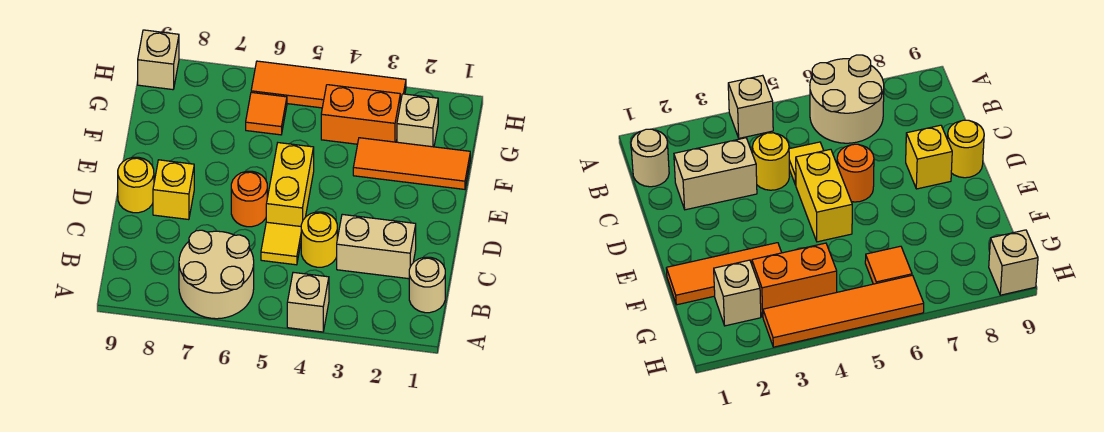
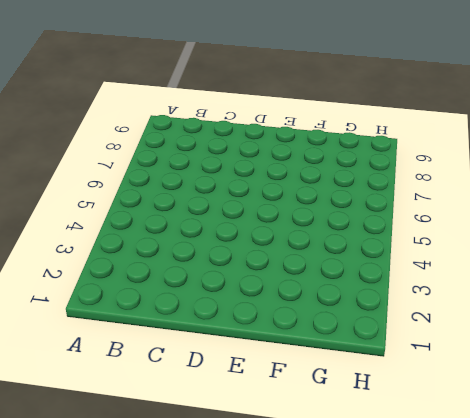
none -> tan 1x1 brick [287,272,329,332]
none -> tan 2x2 round brick [179,230,254,319]
none -> tan 1x1 round brick [409,257,445,313]

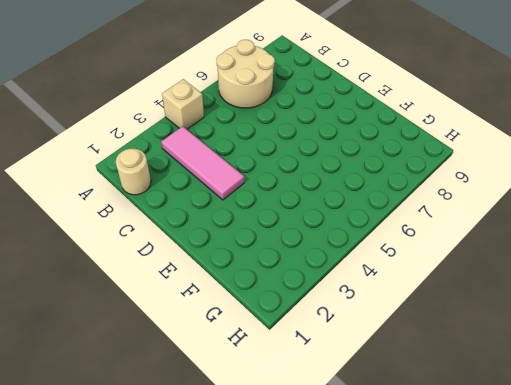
pink 1x3 tile [161,126,244,200] -> tan 1x2 brick [337,214,416,279]
none -> yellow 1x1 round brick [301,212,337,267]
none -> yellow 1x1 tile [261,222,301,265]
none -> yellow 1x2 brick [266,143,314,226]

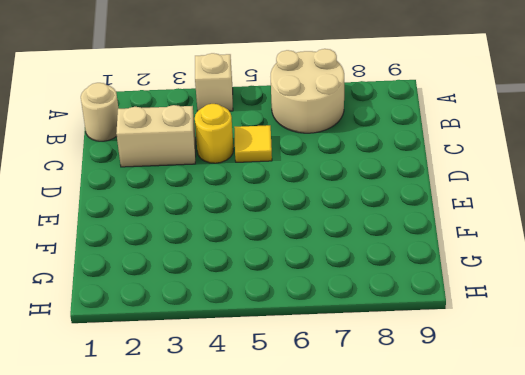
none -> yellow 1x2 brick [266,143,314,226]
none -> orange 1x1 round brick [231,171,267,227]
none -> yellow 1x1 brick [153,160,194,220]

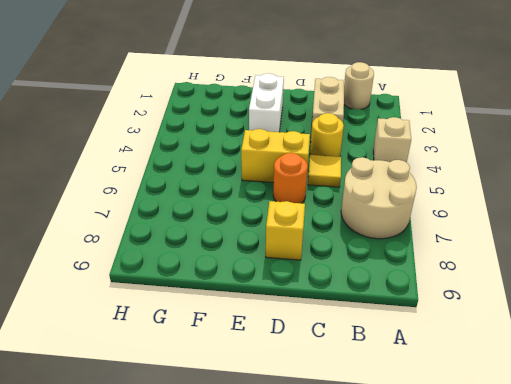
white 1x2 brick [249,73,284,132] -> none
none -> yellow 1x1 round brick [118,157,154,213]
none -> orange 1x3 tile [353,138,470,189]
none -> tan 1x1 brick [397,94,438,147]

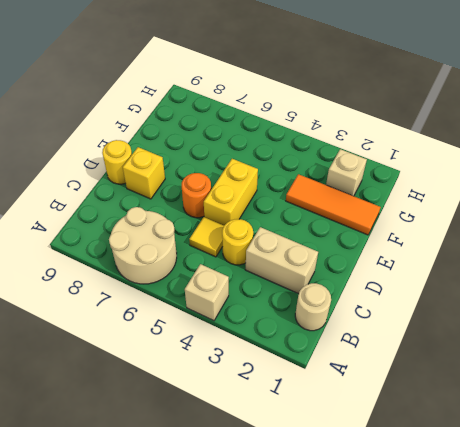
none -> orange 1x2 brick [321,85,400,144]
none -> orange 1x1 tile [246,92,287,135]
none -> orange 1x4 tile [251,61,406,108]

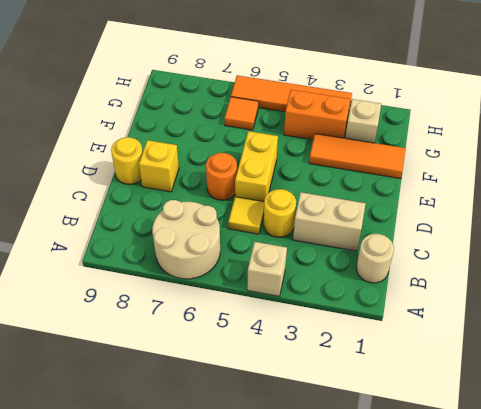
none -> tan 1x1 brick [138,30,179,90]

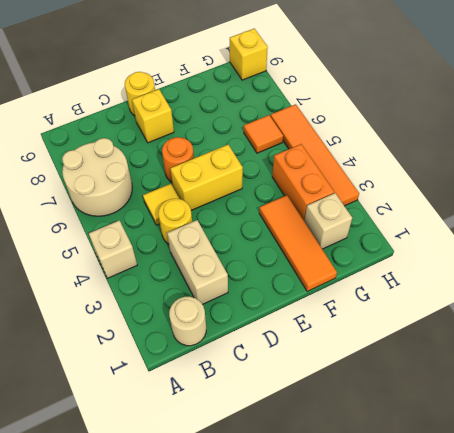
yellow 1x1 brick [230,29,268,80] -> tan 1x1 brick [138,30,179,90]

